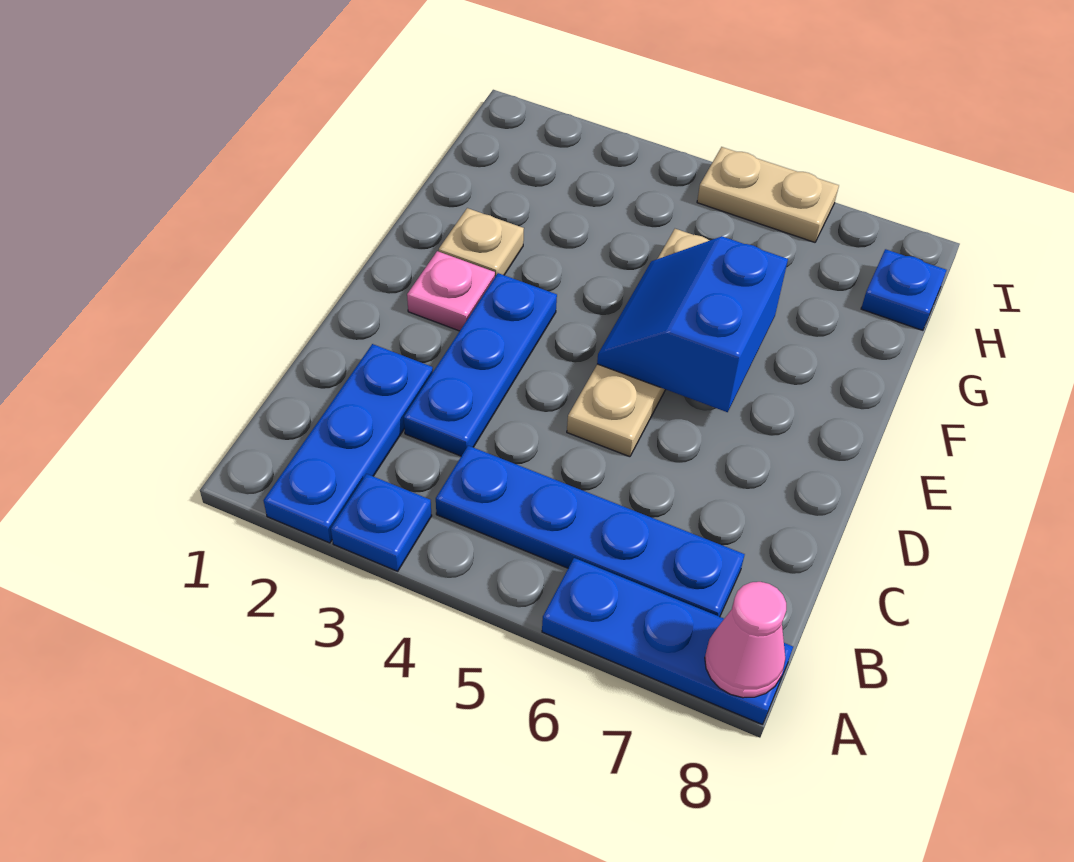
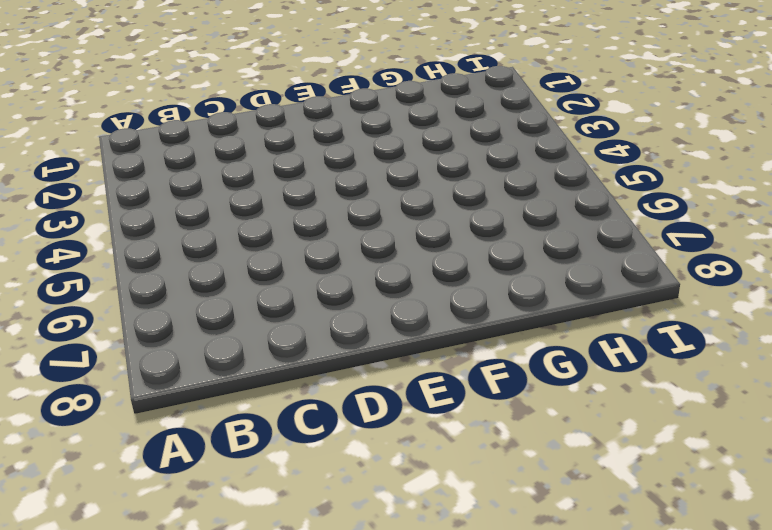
none -> blue 1x3 plate [264,344,433,543]
none -> blue 1x1 plate [331,474,432,571]
none -> blue 1x3 plate [542,558,793,725]

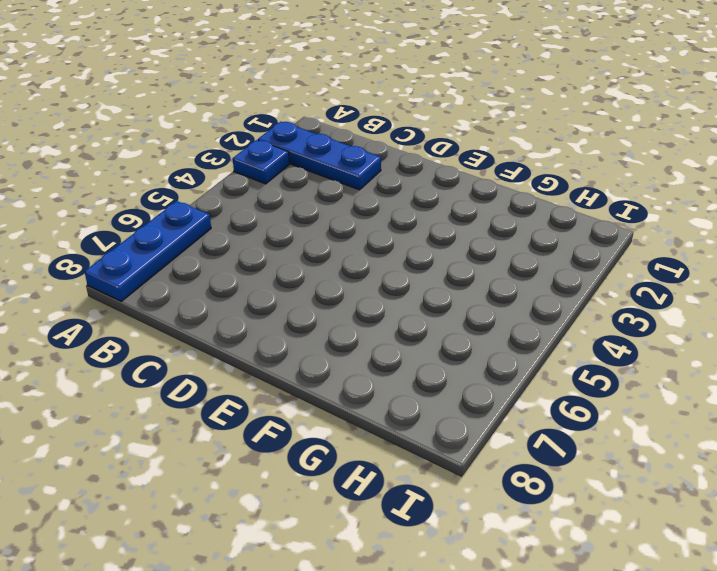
none -> blue 1x4 plate [436,446,745,617]
none -> blue 1x3 plate [404,273,557,456]
none -> tan 1x4 plate [567,229,710,457]

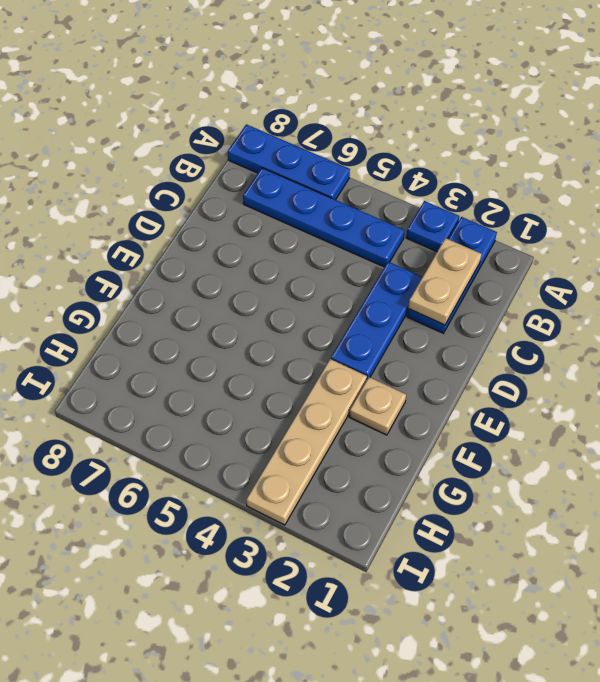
tan 1x2 plate [408,238,482,325] -> tan 1x2 plate turned to [697,147,839,242]
tan 1x4 plate [246,359,367,525] -> tan 1x4 plate moved to [567,229,710,457]
none -> pink 1x1 plate [407,251,495,331]
none -> blue 1x1 plate [861,249,947,330]
none -> pink 1x1 cone [705,582,786,698]

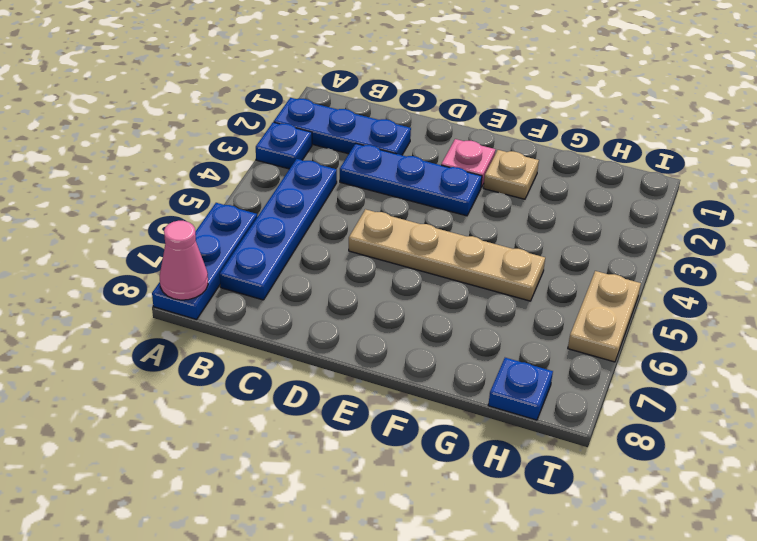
none -> blue 2x2 slope [597,236,788,412]

